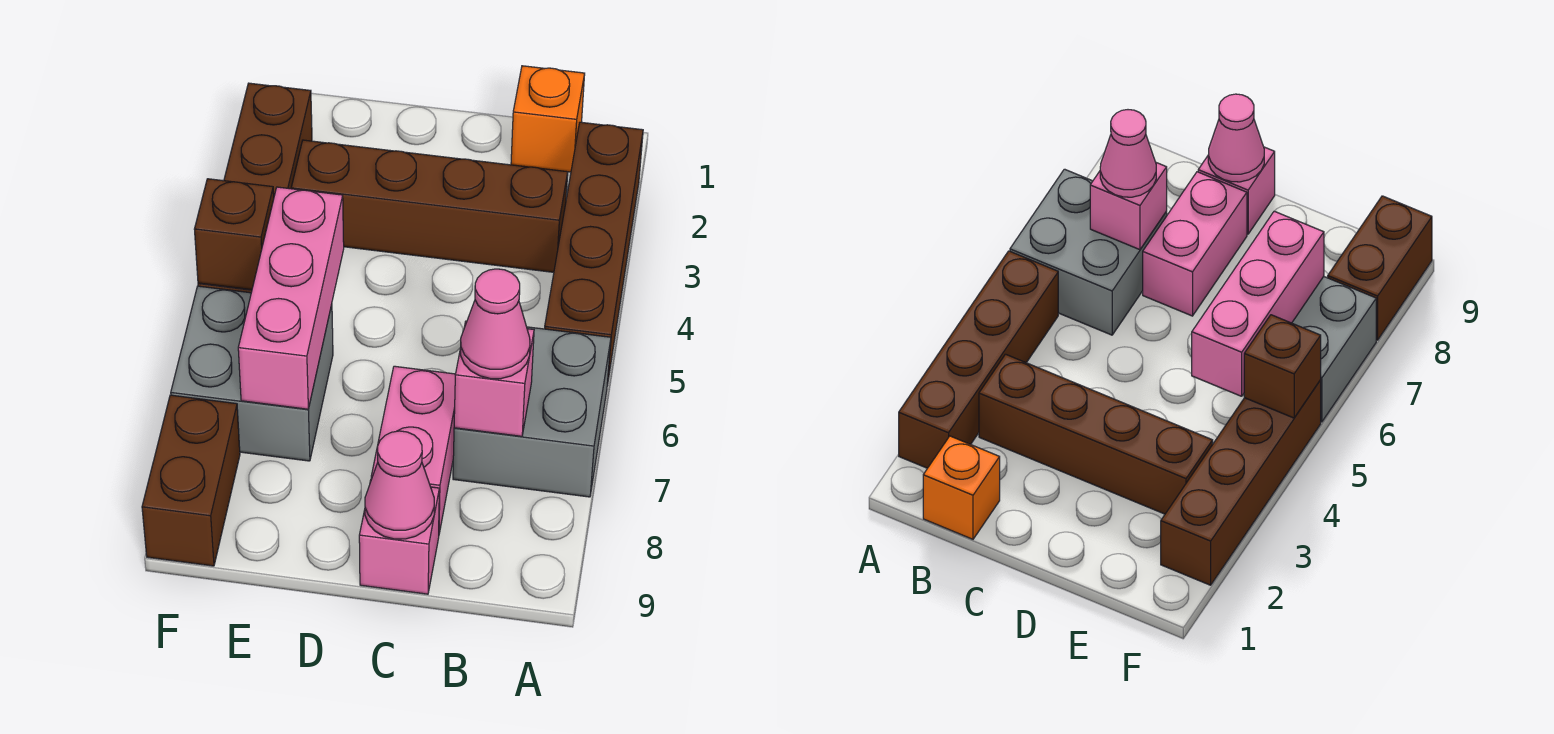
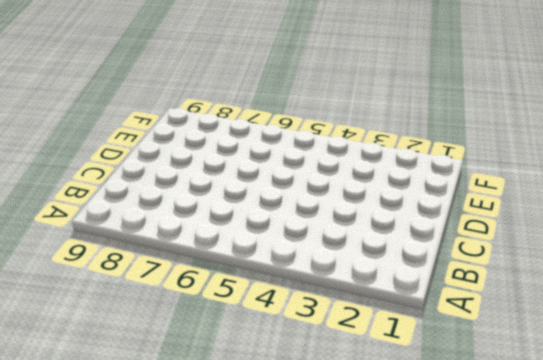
none -> brown 1x4 brick [545,122,643,385]
none -> grey 2x2 brick [453,327,611,497]
none -> orange 1x1 brick [511,66,585,172]

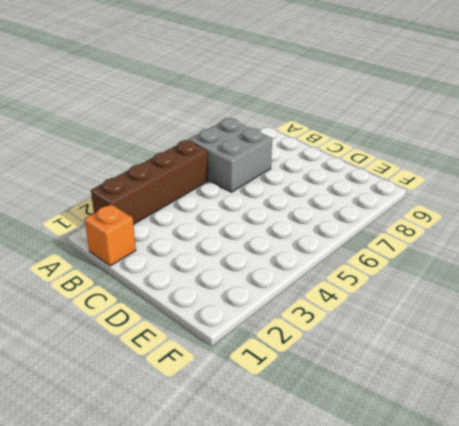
none -> brown 1x4 brick [291,140,568,272]
none -> pink 1x2 brick [371,366,455,533]
none -> pink 1x1 brick [359,480,439,594]

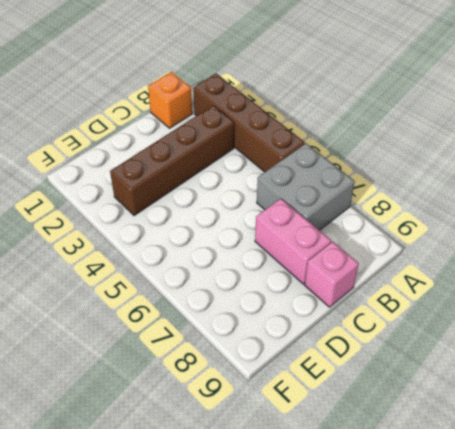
none -> grey 2x2 brick [171,286,333,461]
none -> brown 1x4 brick [198,83,312,293]
none -> brown 1x2 brick [142,395,240,566]

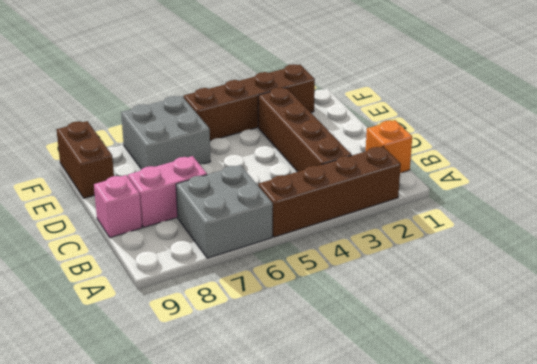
brown 1x2 brick [57,121,114,198] -> brown 1x2 brick turned to [142,395,240,566]
none -> pink 1x1 brick [454,321,534,436]
none -> pink 1x1 cone [365,431,434,539]
none -> pink 1x3 brick [238,187,344,409]

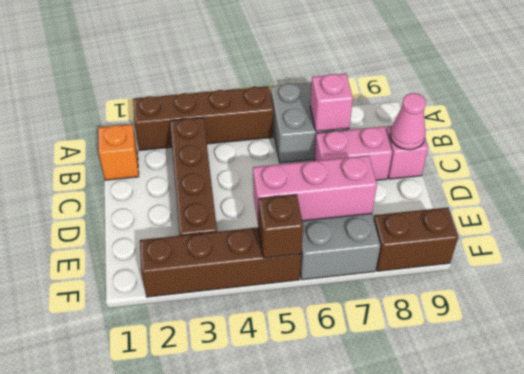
none -> pink 1x1 cone [461,269,530,379]

